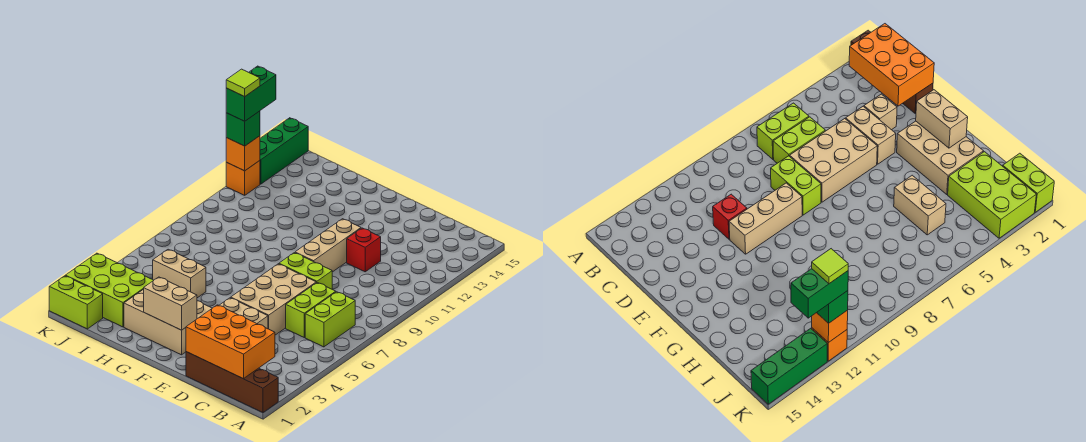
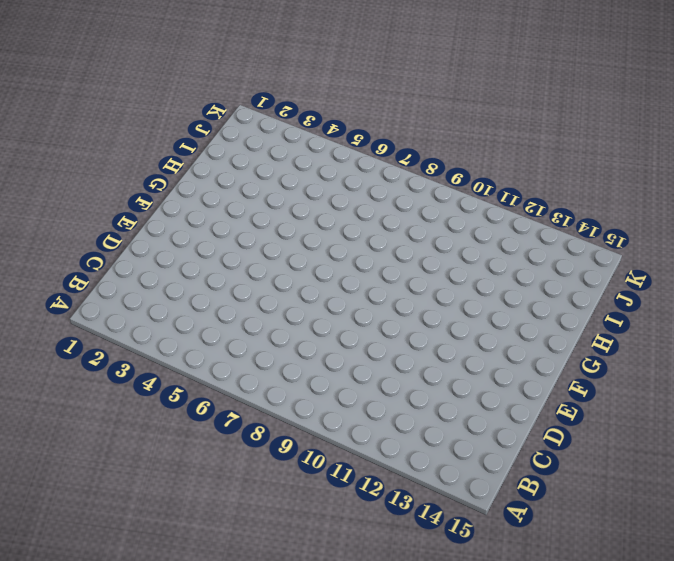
none -> brown 1x4 brick [186,352,278,413]
none -> lime 1x2 brick [305,292,355,347]
none -> lime 1x2 brick [286,283,336,337]

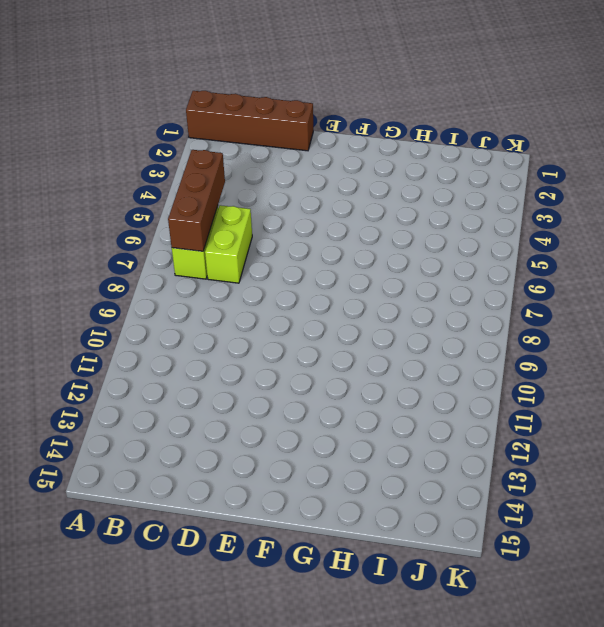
brown 1x3 brick [168,150,225,251] -> none
none -> tan 1x1 brick [864,94,897,130]
none -> tan 1x2 brick [219,298,268,329]
none -> tan 2x3 brick [231,264,316,335]

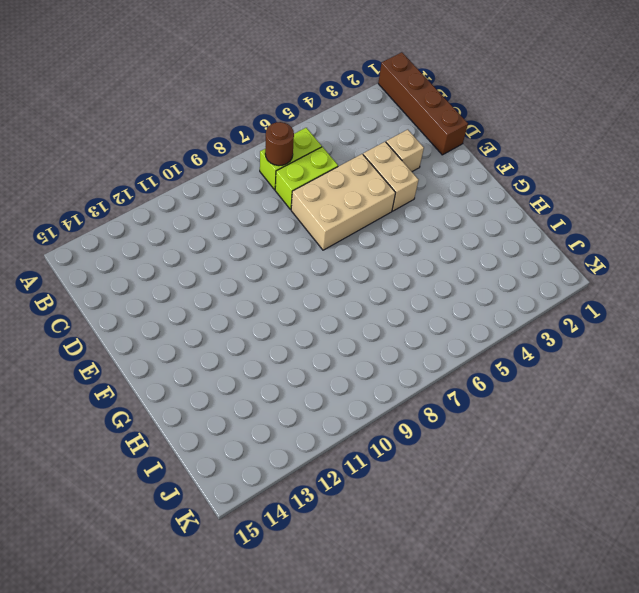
brown 1x1 round brick [265,122,294,166] -> none
none -> lime 1x2 brick [279,253,332,289]
none -> red 1x1 brick [347,228,381,272]
none -> tan 1x3 brick [295,219,361,272]

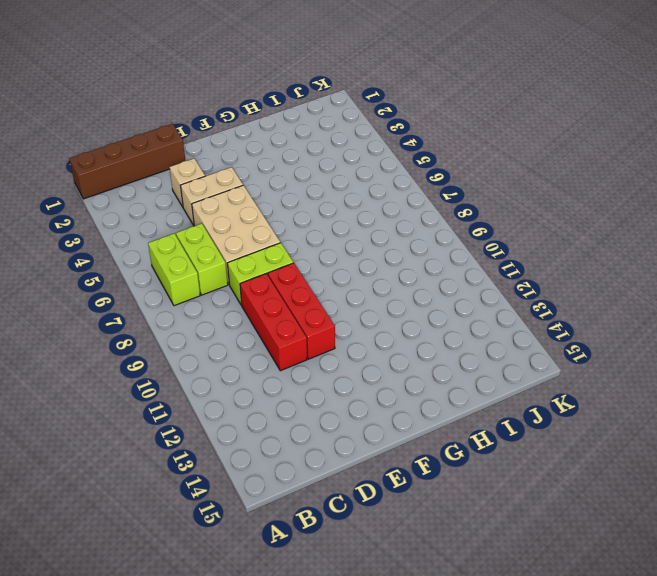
red 1x3 brick [240,274,307,371] -> red 1x1 brick [347,228,381,272]
red 1x3 brick [268,263,335,359] -> tan 1x3 brick [295,219,361,272]
none -> tan 2x3 brick [124,289,212,355]
none -> tan 1x2 brick [153,249,206,298]
none -> lime 2x3 brick [65,253,154,327]

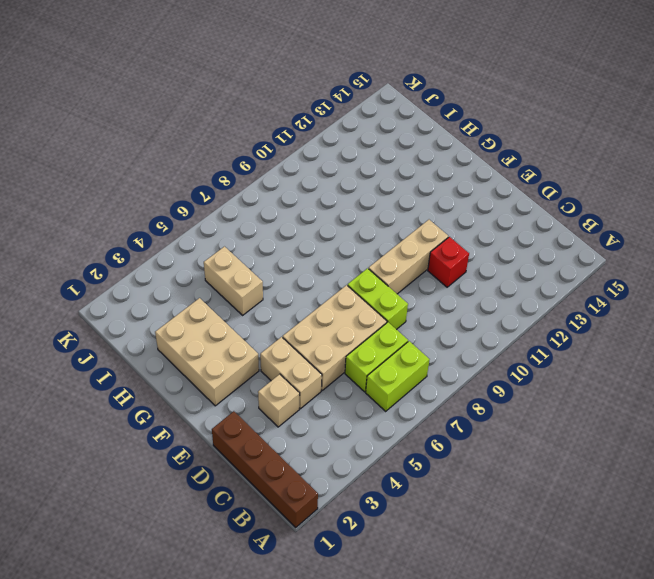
none -> lime 2x3 brick [65,253,154,327]
none -> lime 1x2 brick [49,276,103,329]
none -> orange 1x1 brick [226,161,260,195]

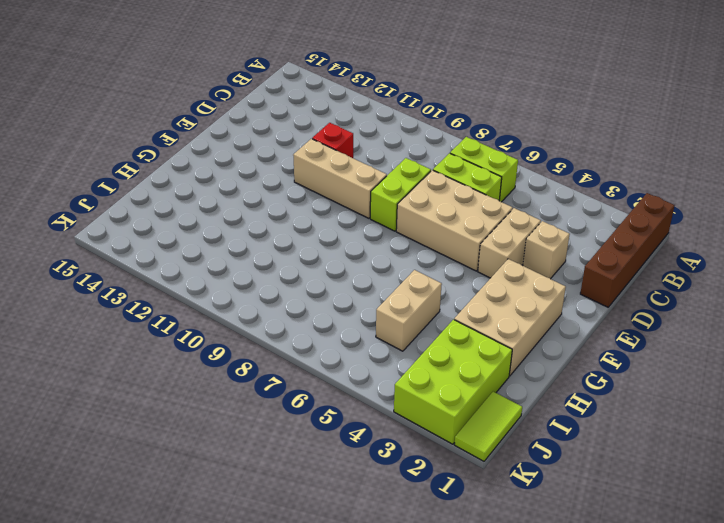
lime 1x2 tile [454,391,522,461] -> lime 1x2 brick [49,276,103,329]
none -> orange 1x1 brick [226,161,260,195]
none -> green 1x3 brick [260,118,308,184]
none -> orange 2x3 brick [186,305,275,379]

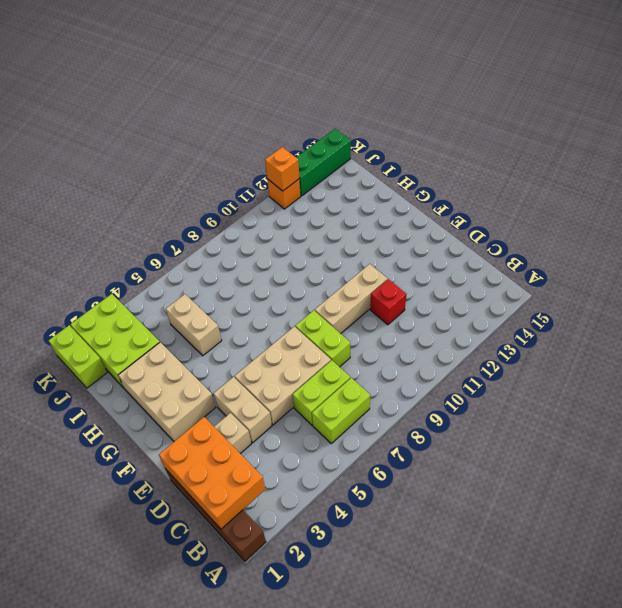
none -> tan 1x2 brick [144,277,197,330]
none -> green 1x1 brick [226,111,260,146]
none -> green 1x2 brick [226,66,276,121]

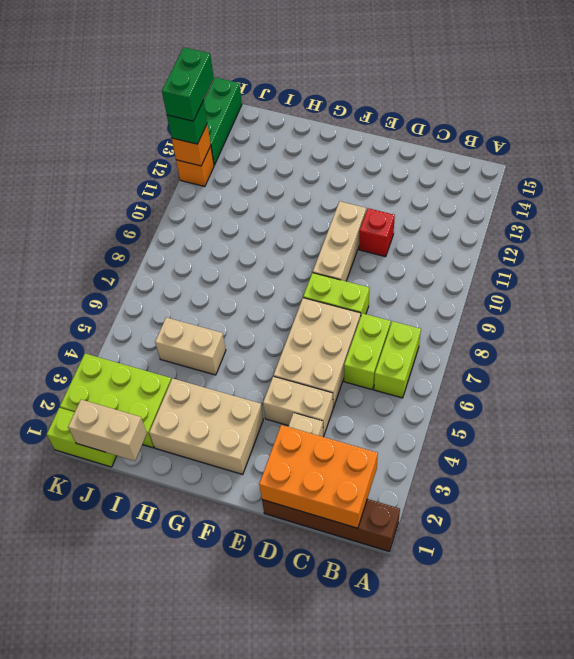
tan 1x2 brick [68,400,147,461] -> tan 1x2 brick moved to [144,277,197,330]
none -> lime 1x1 tile [226,69,260,97]

